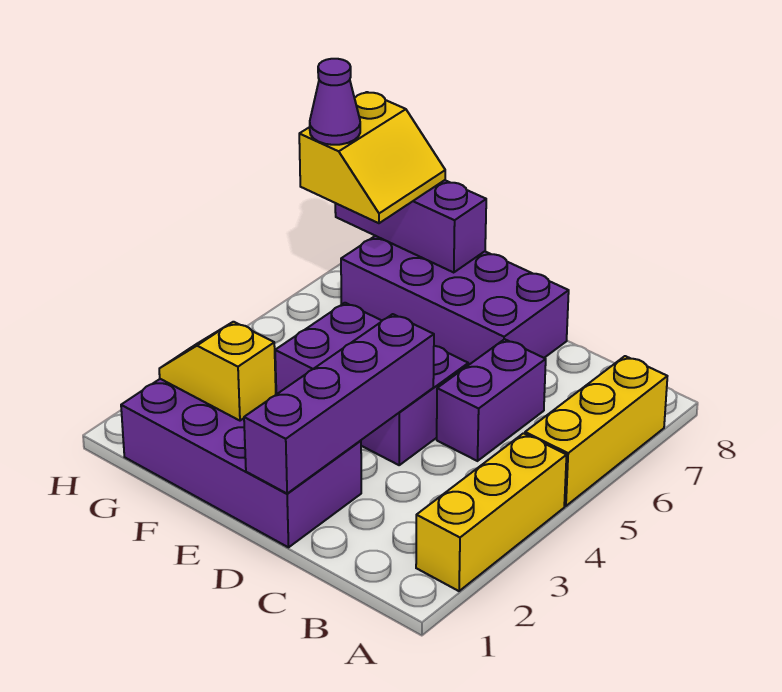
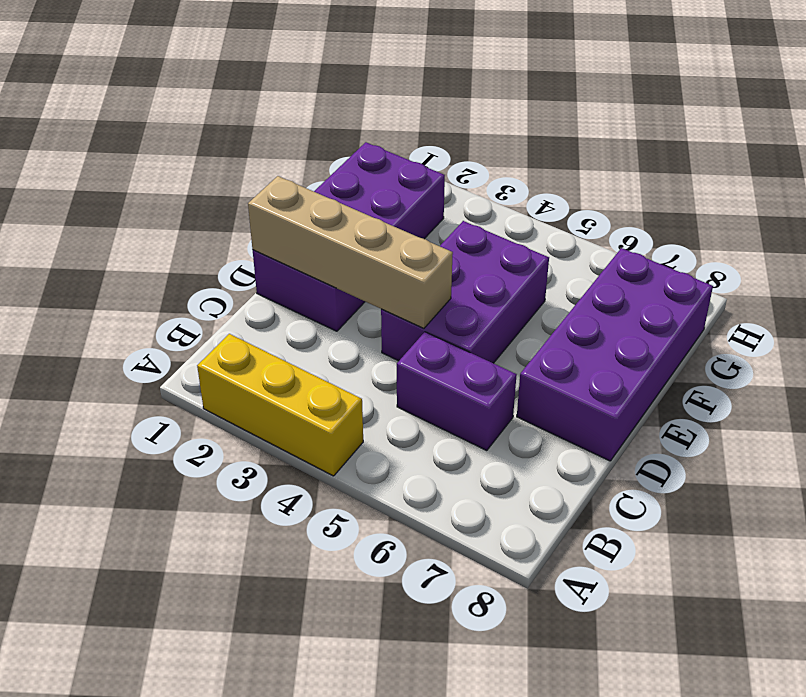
tan 1x4 brick [248,176,453,328] -> purple 1x4 brick [244,314,434,494]
none -> yellow 1x3 brick [525,356,667,506]
none -> yellow 1x2 slope [159,322,276,421]

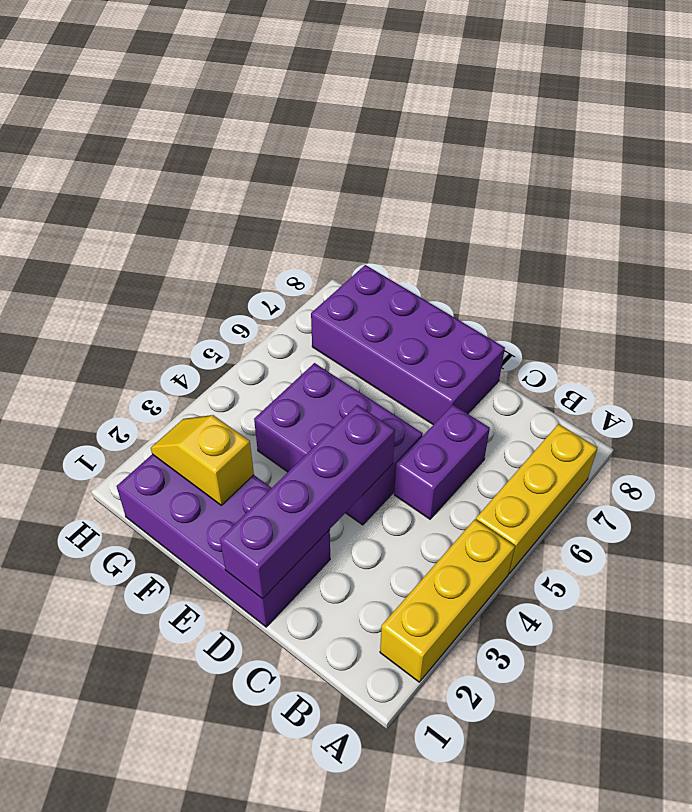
none -> purple 1x3 brick [335,180,486,272]
none -> yellow 2x2 slope [299,92,445,223]

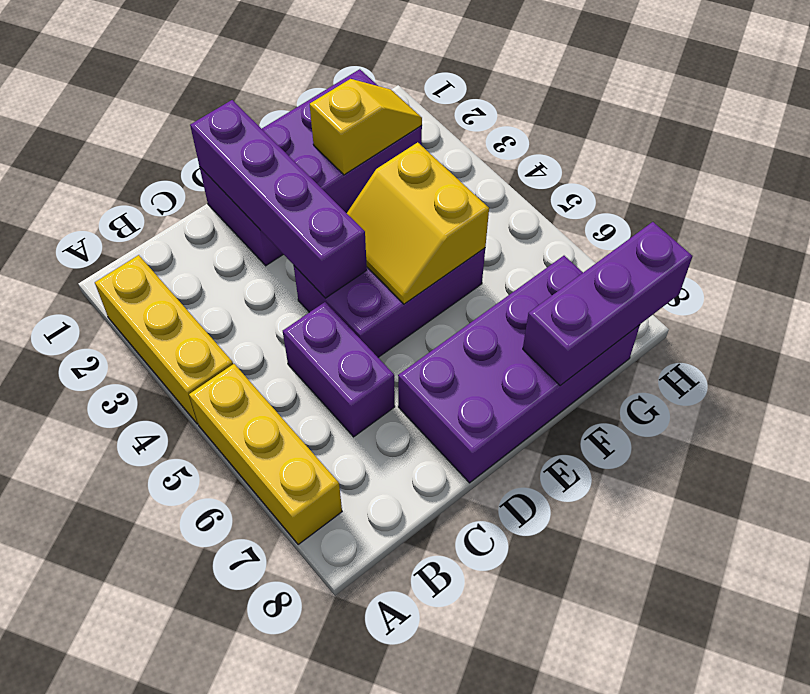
yellow 2x2 slope [347,142,489,304] -> yellow 2x2 slope moved to [299,92,445,223]
none -> purple 1x1 cone [310,59,360,145]

